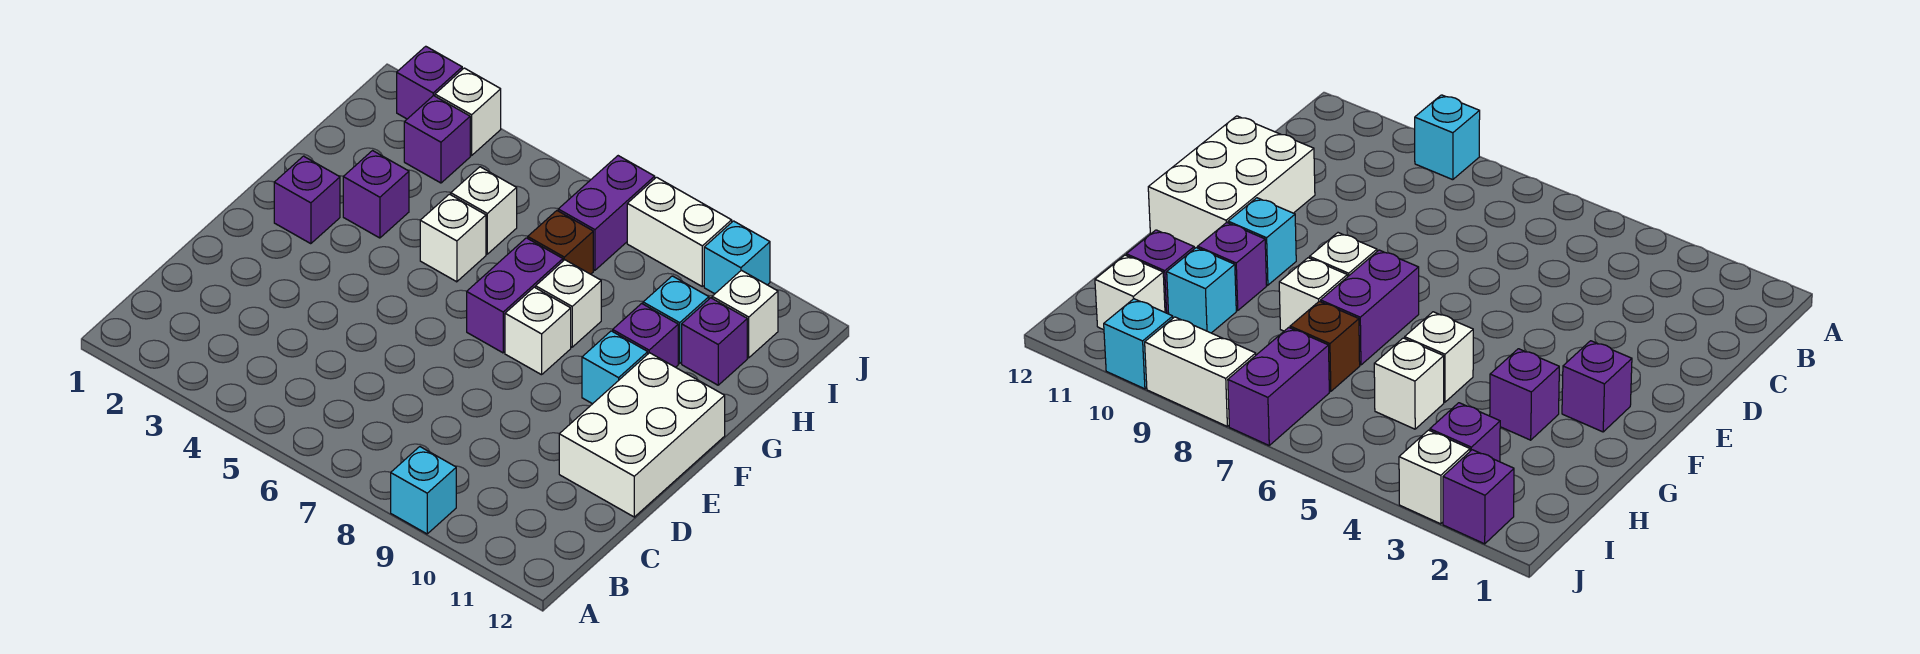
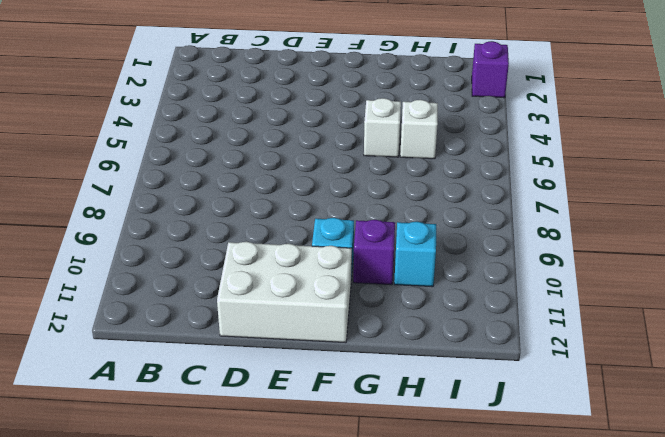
none -> cyan 1x1 brick [391,447,456,534]
none -> purple 1x1 brick [274,156,340,244]
none -> purple 1x2 brick [467,238,563,353]

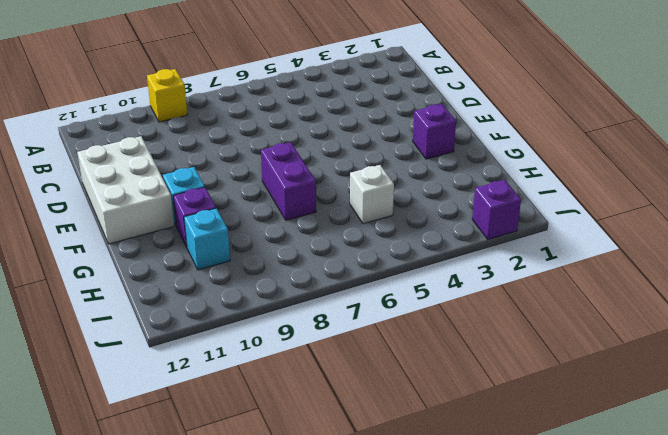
yellow 1x1 brick [147,69,187,122] -> cyan 1x1 brick [391,447,456,534]
none -> white 1x1 brick [505,287,571,375]
none -> purple 1x1 brick [343,151,409,238]
none -> white 1x1 brick [420,194,486,282]

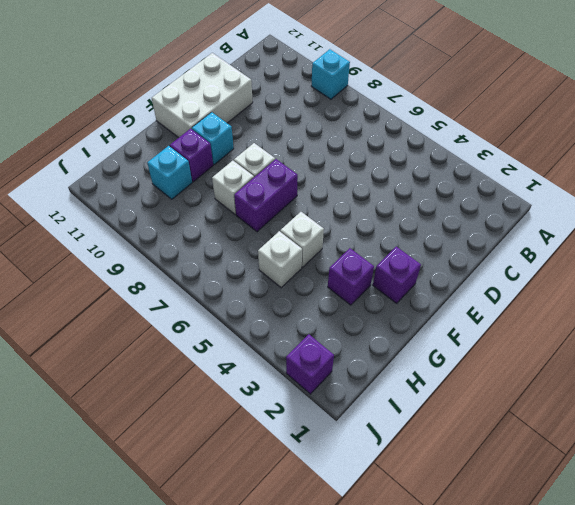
none -> brown 1x1 brick [528,211,593,274]
none -> purple 1x1 brick [682,298,747,385]
none -> purple 1x1 brick [404,96,470,183]

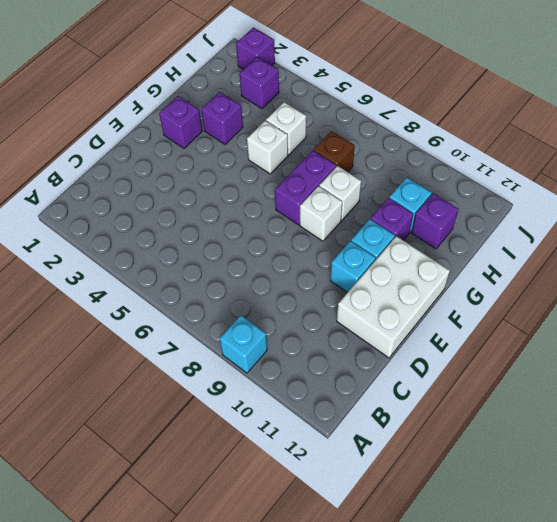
cyan 1x1 brick [330,241,376,293] -> cyan 1x1 brick moved to [704,221,770,294]
none -> purple 1x2 brick [558,156,655,270]
none -> white 1x1 brick [712,270,778,358]
none -> white 1x1 brick [435,68,501,155]

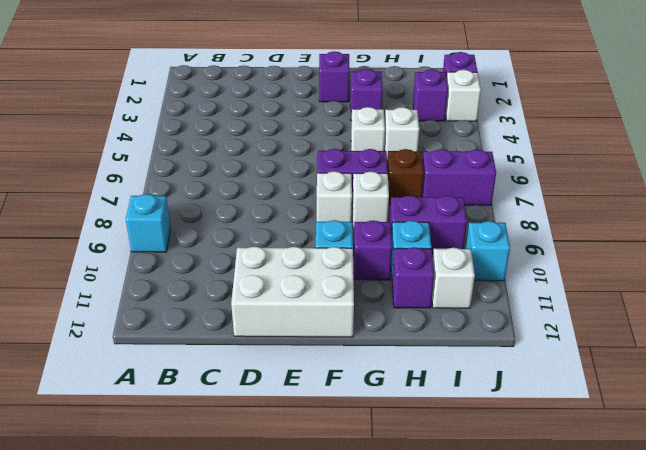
purple 1x2 brick [390,196,467,254] -> none
none -> white 1x2 brick [627,177,732,286]

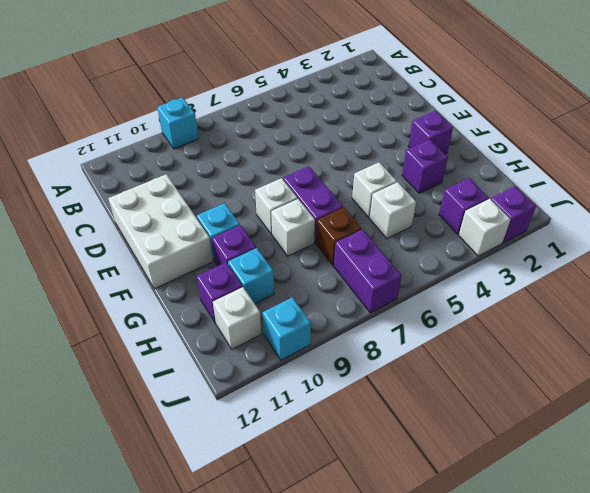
none -> white 1x2 brick [627,177,732,286]

